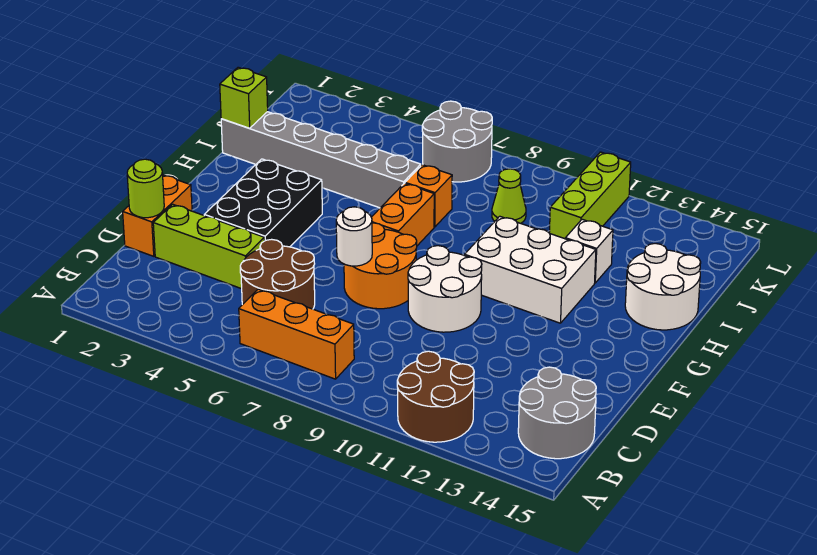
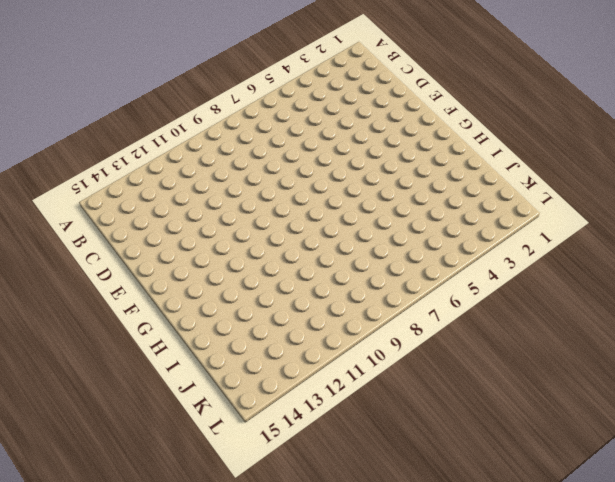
none -> brown 2x2 round brick [397,351,474,442]
none -> orange 1x3 brick [239,289,354,379]
none -> grey 2x2 round brick [518,367,596,459]

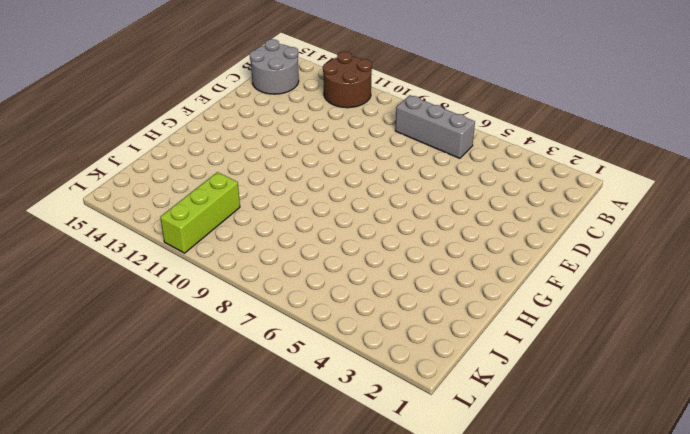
grey 1x3 brick [395,95,475,158] -> orange 1x3 brick [239,289,354,379]
none -> brown 2x2 round brick [240,239,315,309]
none -> orange 1x2 brick [123,175,192,256]
none -> lime 1x3 brick [153,204,264,289]

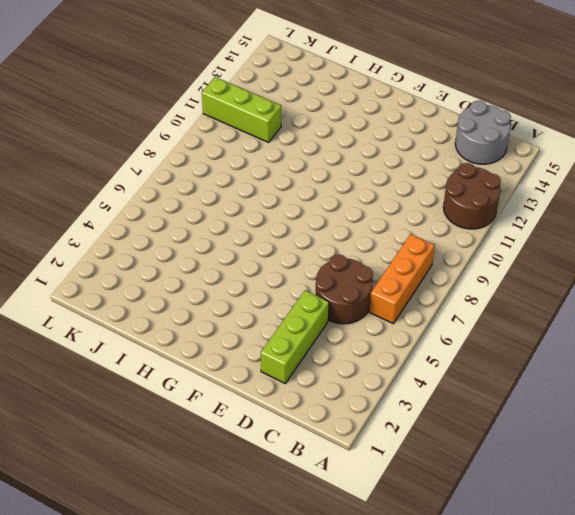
none -> orange 1x2 brick [123,175,192,256]
none -> black 2x3 brick [204,159,322,247]
none -> orange 2x2 round brick [344,223,417,309]

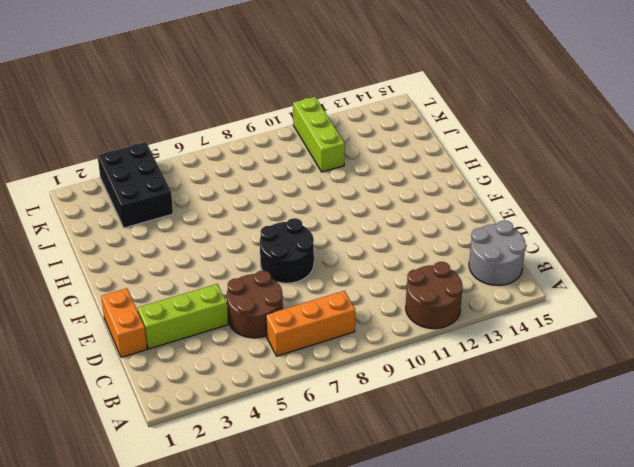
black 2x2 round brick [260,218,314,283] -> orange 2x2 round brick [344,223,417,309]
black 2x3 brick [97,142,173,228] -> black 2x3 brick moved to [204,159,322,247]
none -> white 2x2 round brick [408,246,482,332]
none -> orange 1x2 brick [371,183,434,246]
none -> white 2x3 brick [465,216,596,323]

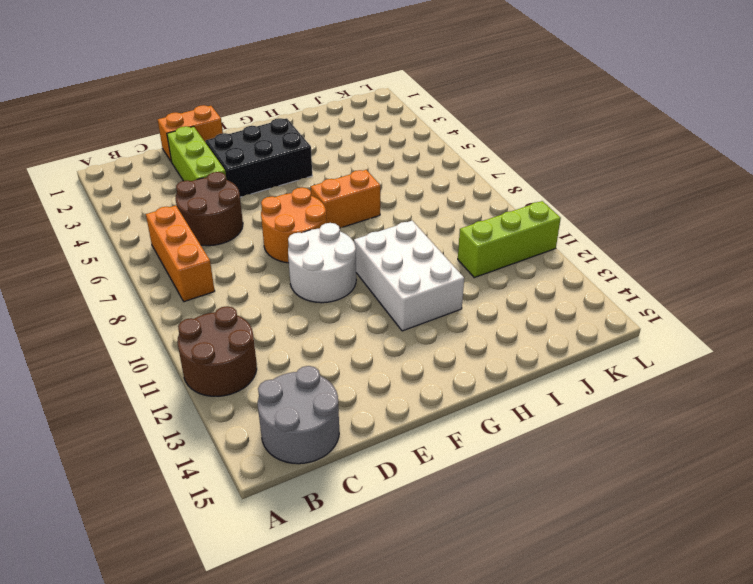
none -> white 2x2 round brick [625,243,701,330]
none -> grey 1x6 brick [221,112,421,208]
none -> orange 1x1 brick [405,165,452,227]

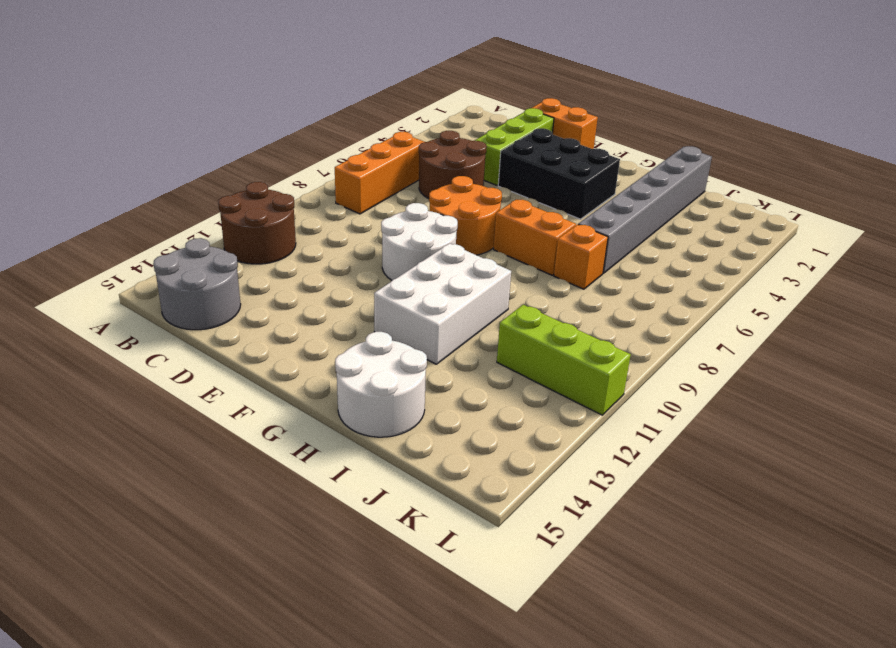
none -> white 1x1 brick [565,219,613,283]
none -> lime 1x1 cone [492,169,526,223]
none -> grey 2x2 round brick [422,101,492,182]

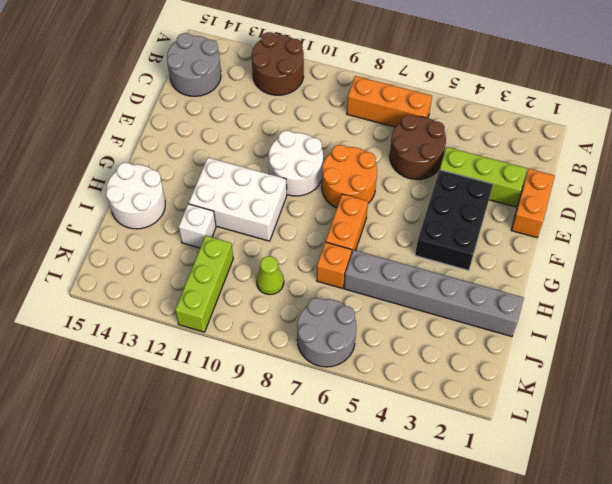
none -> lime 1x1 round brick [127,159,164,218]
none -> white 1x1 round brick [336,207,372,266]
none -> lime 1x1 brick [220,67,268,128]

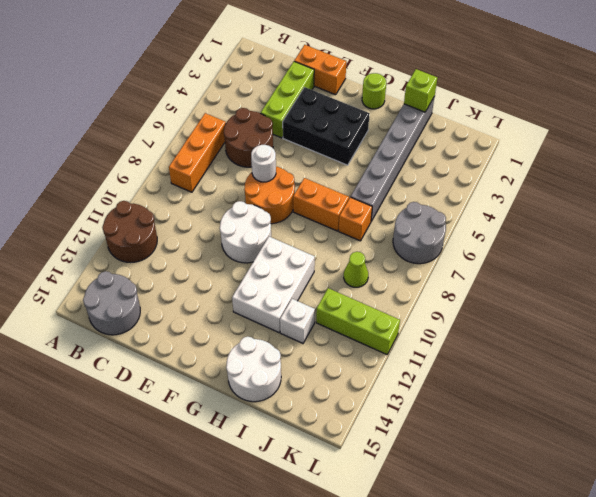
lime 1x1 round brick [362,73,386,109] -> lime 1x1 round brick moved to [127,159,164,218]

